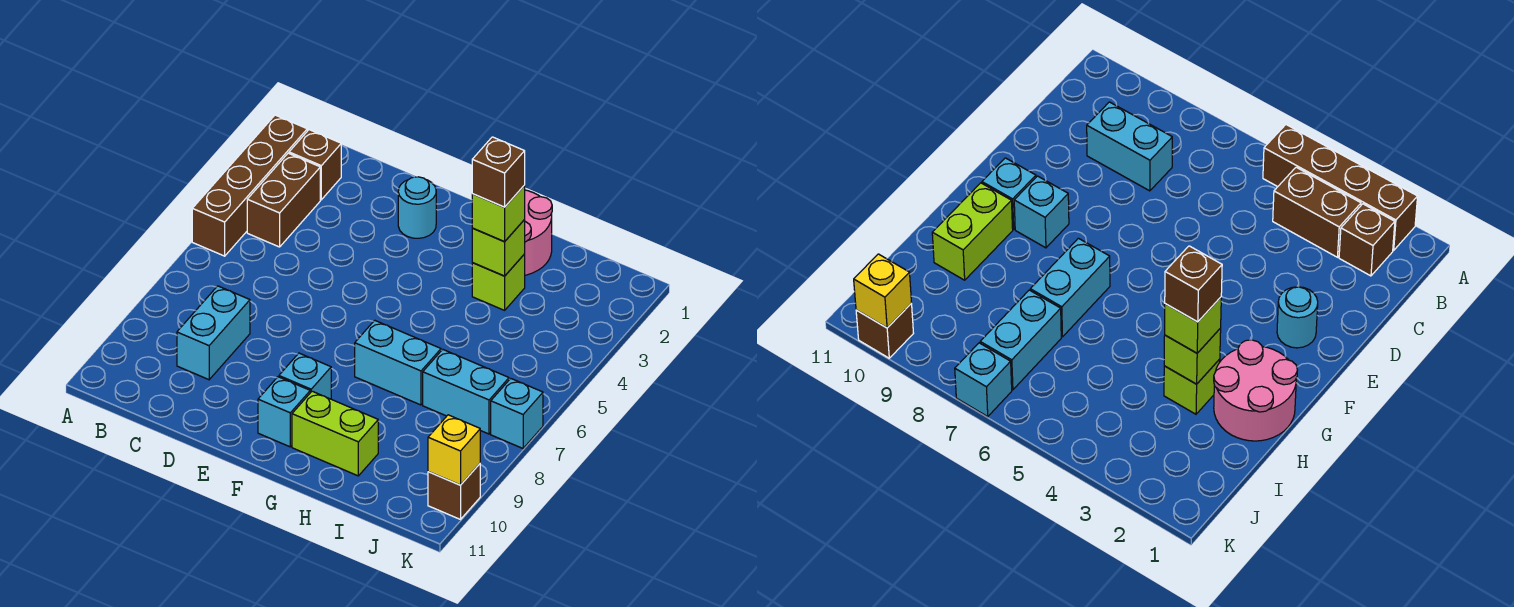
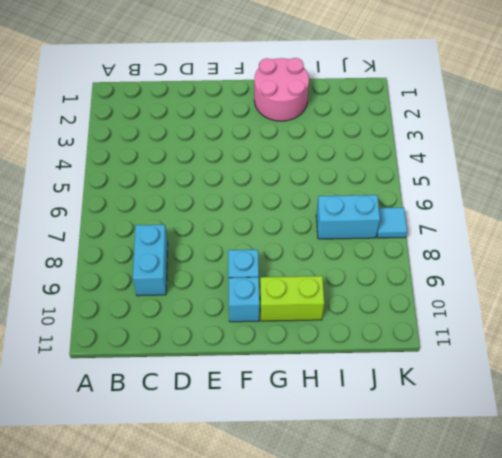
cyan 1x1 tile [377,207,407,238] -> cyan 1x1 brick [491,379,543,448]
none -> brown 1x4 brick [192,115,307,256]
none -> brown 1x1 brick [289,130,341,200]
none -> brown 1x2 brick [247,153,320,247]

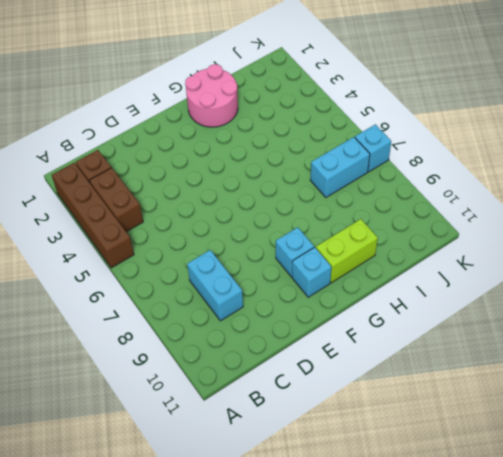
none -> cyan 1x1 round brick [398,177,436,238]
none -> cyan 1x2 brick [355,320,441,405]
none -> lime 1x1 brick [472,254,525,310]

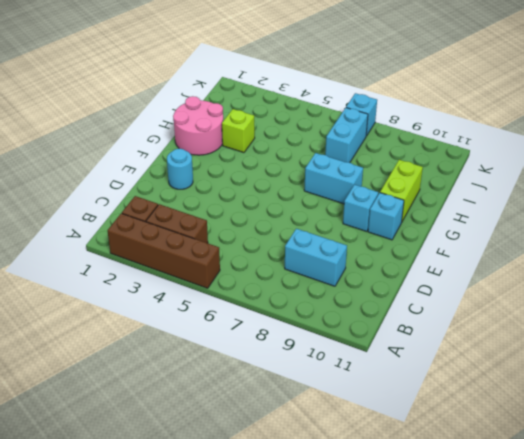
cyan 1x2 brick [304,153,363,204] -> cyan 1x2 brick turned to [355,320,441,405]
none -> brown 1x1 brick [428,464,480,519]
none -> lime 1x1 brick [472,220,525,276]
none -> yellow 1x1 brick [428,415,480,485]

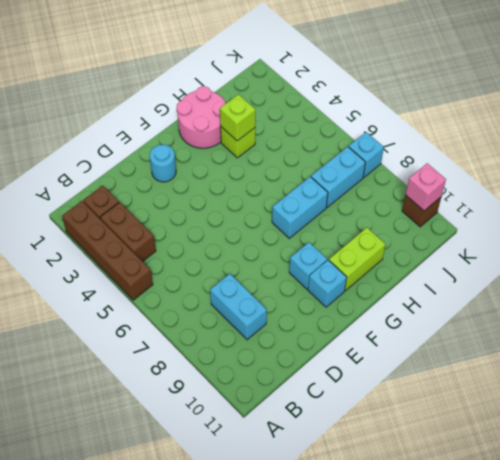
pink 1x1 brick [406,163,446,211] -> yellow 1x1 brick [428,415,480,485]
none -> lime 1x1 brick [472,185,525,241]
none -> brown 1x1 brick [472,137,525,207]

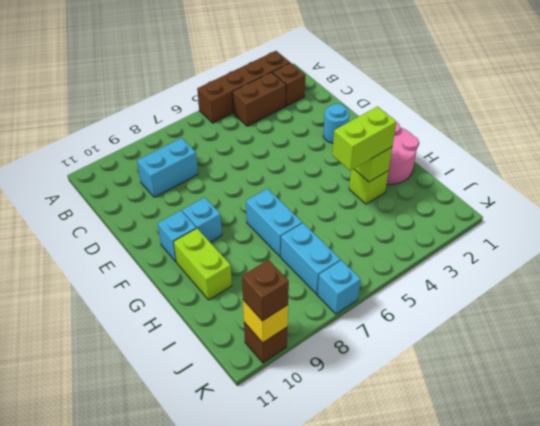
lime 1x2 brick [332,107,396,171] -> lime 1x1 brick [472,185,525,241]
brown 1x1 brick [242,260,289,321] -> brown 1x1 brick moved to [472,137,525,207]

